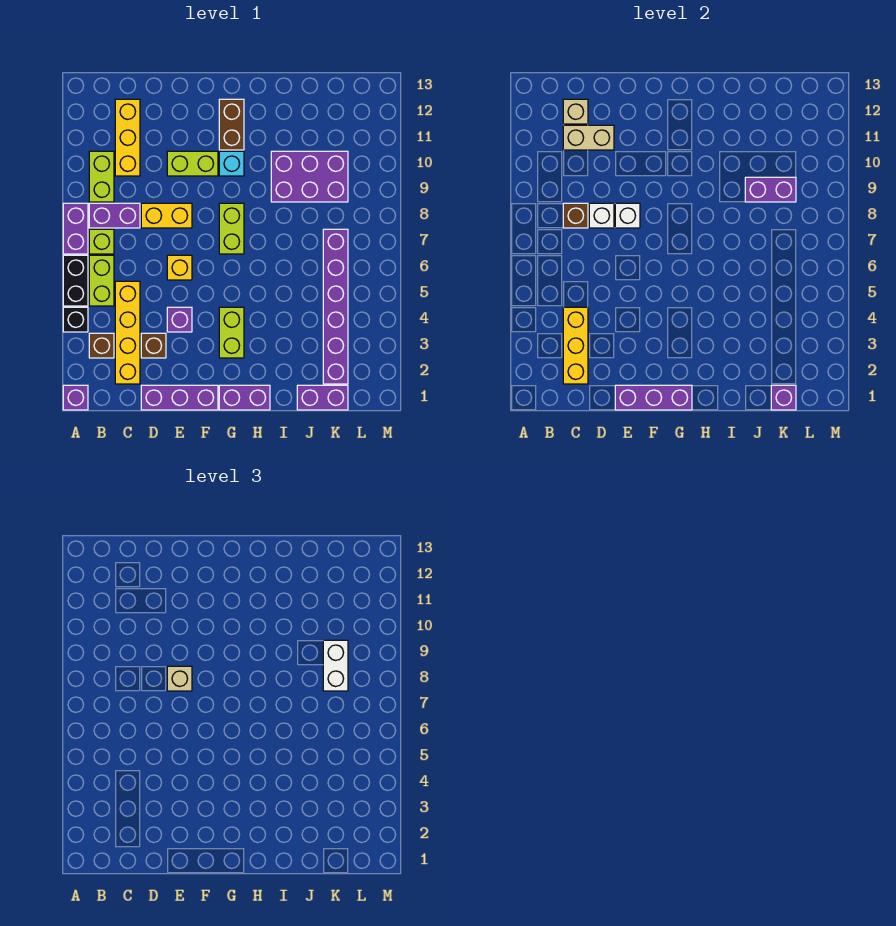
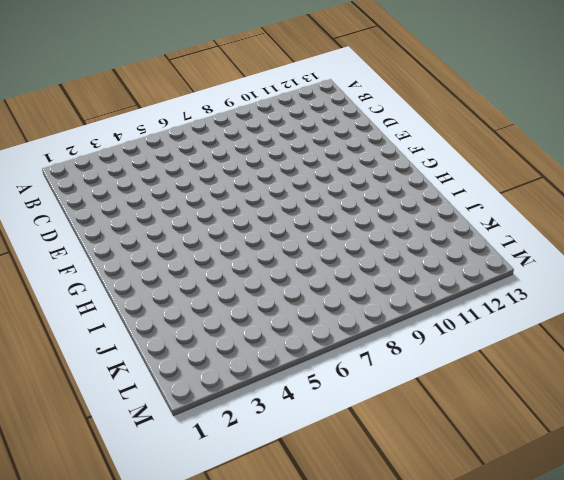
none -> purple 1x1 brick [63,385,88,410]
none -> black 1x1 brick [63,307,88,332]
none -> black 1x2 brick [63,255,88,306]
none -> purple 1x2 brick [63,203,88,254]

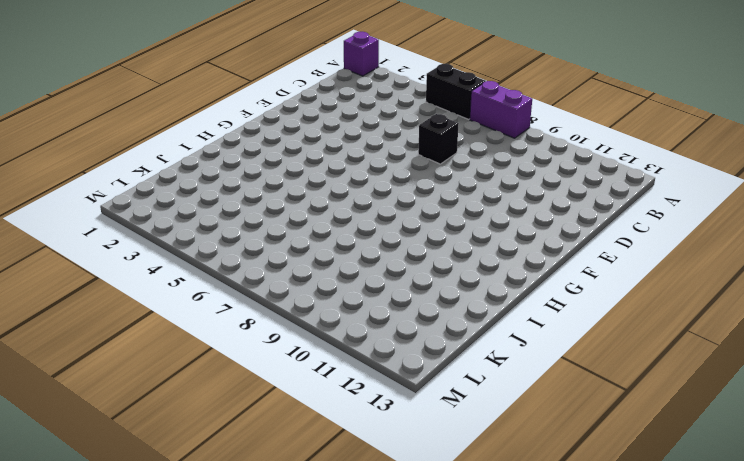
black 1x1 brick [418,114,459,164] -> black 1x1 brick moved to [63,307,88,332]
none -> brown 1x1 brick [89,333,114,358]
none -> lime 1x2 brick [89,255,114,306]
none -> lime 1x1 brick [89,229,114,254]
none -> purple 1x2 brick [89,203,140,228]

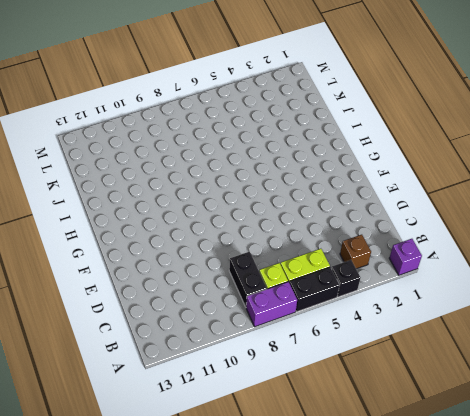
black 1x2 brick [229,252,267,307] -> purple 1x2 brick [89,203,140,228]
none -> lime 1x2 brick [89,151,114,202]
none -> yellow 1x4 brick [115,281,140,384]
none -> yellow 1x3 brick [115,99,140,176]
none -> purple 1x3 brick [141,385,218,410]

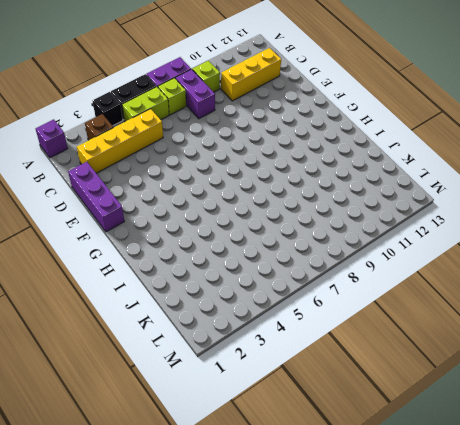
lime 1x1 brick [192,61,220,92] -> lime 1x2 brick [89,151,114,202]
none -> brown 1x1 brick [141,333,166,358]
none -> yellow 1x2 brick [141,203,192,228]
none -> purple 1x1 brick [167,307,192,332]
none -> yellow 1x1 brick [167,255,192,280]

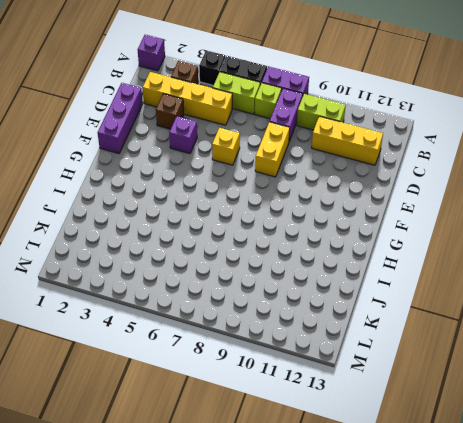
none -> lime 1x2 brick [167,151,218,176]
none -> purple 1x2 brick [219,385,270,410]
none -> lime 1x2 brick [219,307,244,358]
none -> lime 1x2 brick [219,203,244,254]

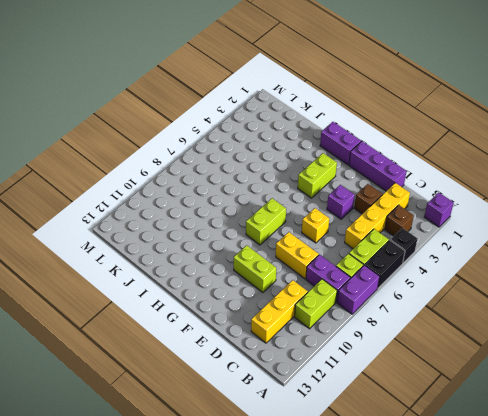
none -> cyan 1x1 brick [219,151,244,176]
none -> brown 1x2 brick [219,99,244,150]
none -> purple 2x3 brick [271,151,348,202]
none -> purple 1x2 brick [297,385,348,410]

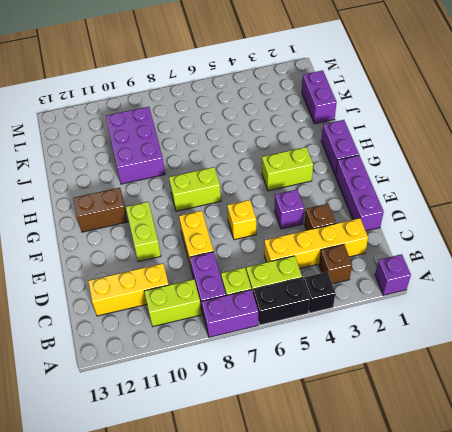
none -> cyan 1x1 brick [219,151,244,176]
none -> purple 1x6 brick [323,229,348,384]
none -> yellow 1x3 brick [563,307,588,384]
none -> brown 1x1 brick [563,203,588,228]

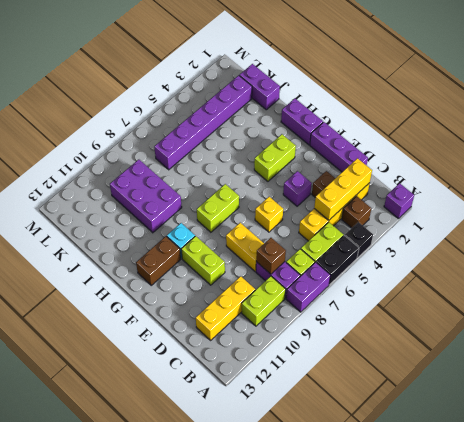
none -> tan 1x2 brick [563,125,614,150]
none -> tan 1x1 brick [563,99,588,124]
none -> white 1x1 brick [589,203,614,228]
none -> purple 1x3 brick [615,385,692,410]

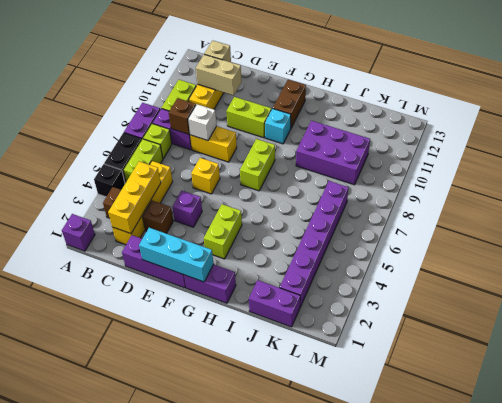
cyan 1x3 brick [139,228,213,282] -> purple 1x3 brick [615,385,692,410]
none -> white 1x1 brick [615,203,640,228]
none -> purple 1x2 brick [745,177,796,202]
none -> purple 1x1 brick [771,385,796,410]
none -> tan 1x1 brick [167,666,192,691]

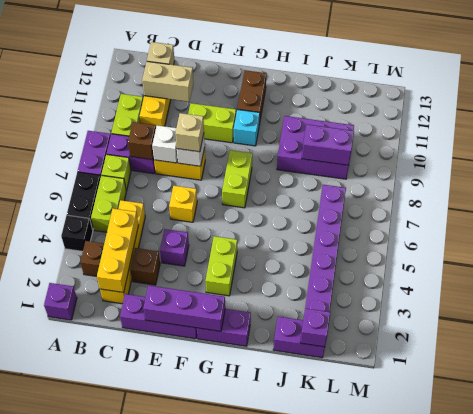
none -> white 1x2 brick [323,640,348,691]

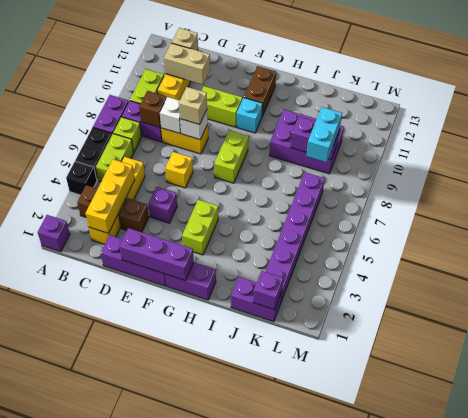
cyan 1x2 brick [306,107,342,162] -> white 1x2 brick [323,640,348,691]

